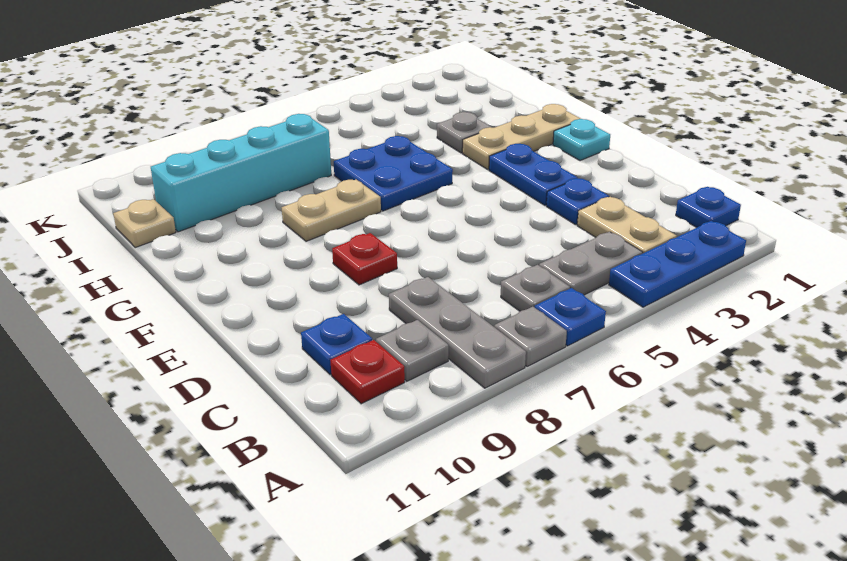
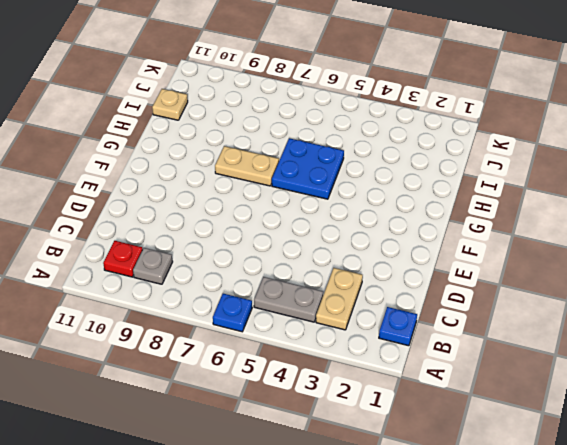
none -> blue 1x3 plate [609,221,746,307]
none -> grey 1x1 plate [494,307,567,367]
none -> grey 1x3 plate [389,277,526,388]

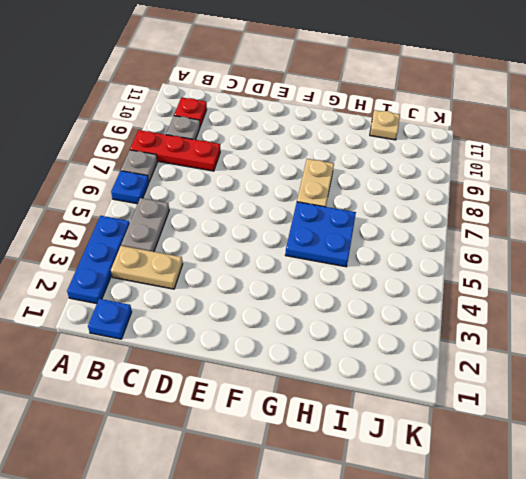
red 1x3 plate [130,130,220,171] -> grey 1x3 plate [389,277,526,388]
none -> grey 1x1 plate [501,265,570,311]
none -> blue 1x1 plate [301,314,372,375]
none -> blue 1x1 plate [546,178,609,225]

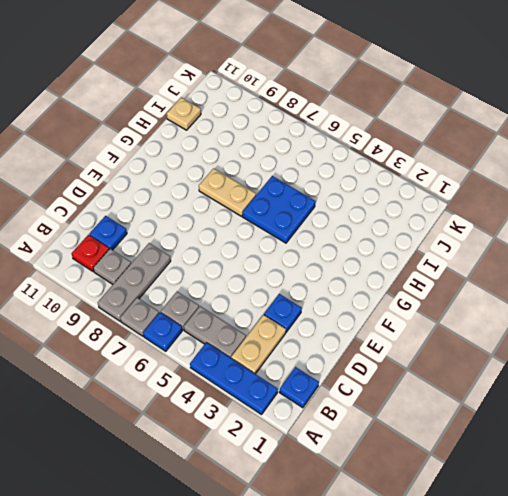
none -> blue 1x2 plate [489,144,578,205]
none -> red 1x1 plate [332,233,397,285]
none -> cyan 1x1 plate [553,119,610,161]

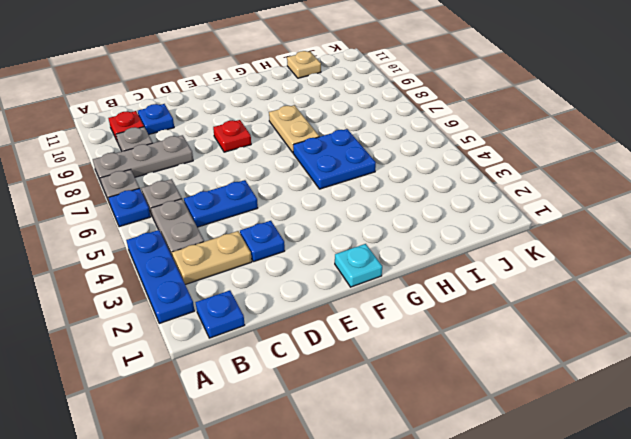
blue 1x2 plate [184,180,258,227] -> blue 1x2 plate moved to [489,144,578,205]
none -> tan 1x3 plate [462,104,581,169]
none -> grey 1x1 plate [437,112,492,153]
none -> cyan 1x4 brick [151,114,331,232]

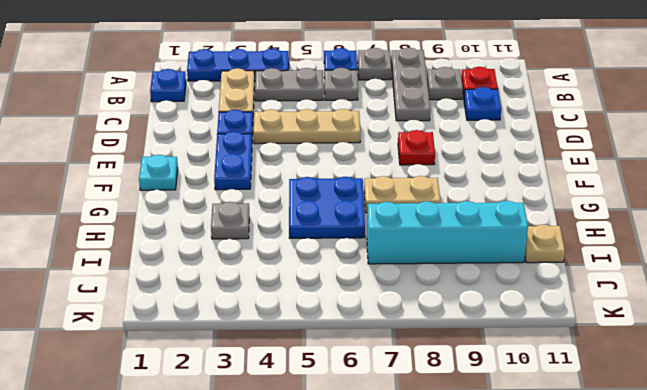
tan 1x3 plate [254,109,360,144] -> tan 1x3 plate moved to [462,104,581,169]

